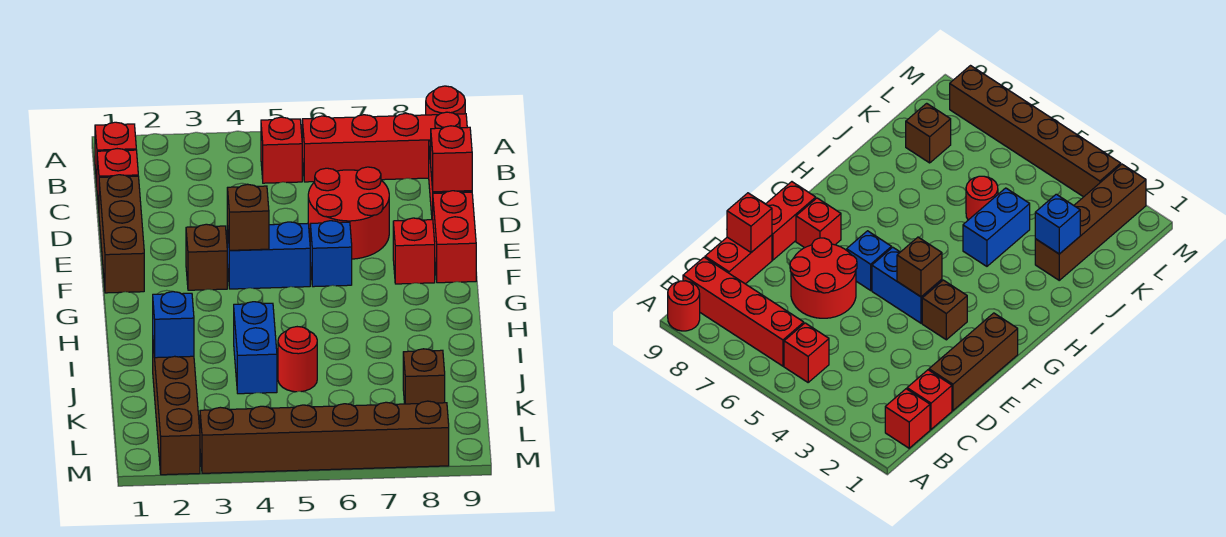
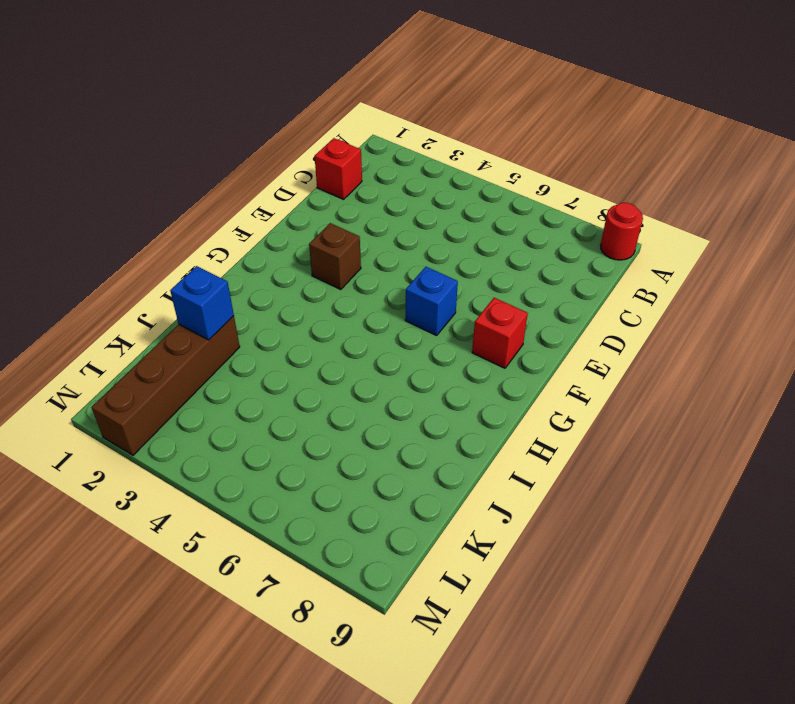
none -> red 1x1 brick [95,122,136,182]
none -> red 1x1 brick [261,117,302,183]
none -> red 1x4 brick [302,112,467,182]

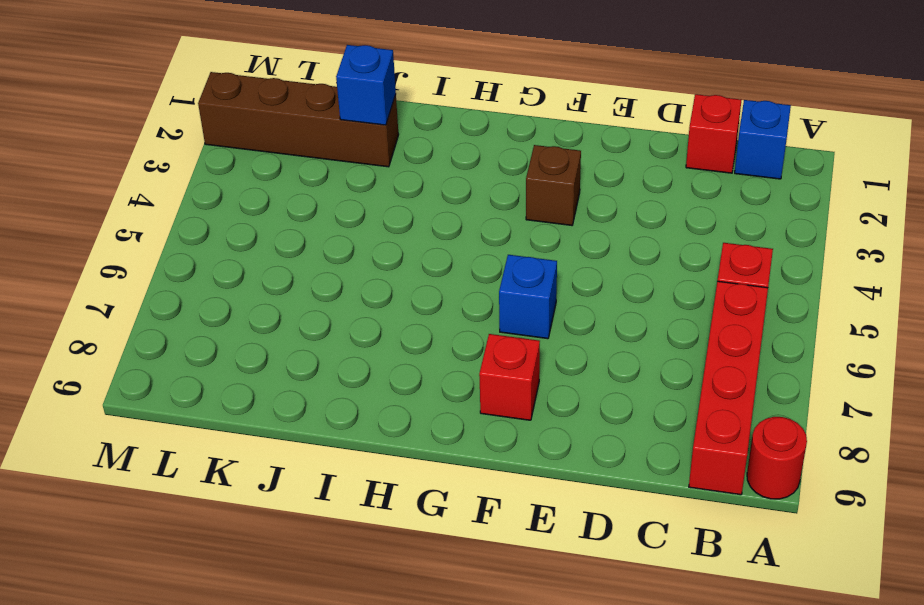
blue 1x1 brick [735,100,791,179] -> red 1x1 brick [95,122,136,182]
none -> red 1x2 brick [705,235,772,284]
none -> brown 1x3 brick [99,175,144,293]
none -> red 2x2 round brick [308,167,389,259]

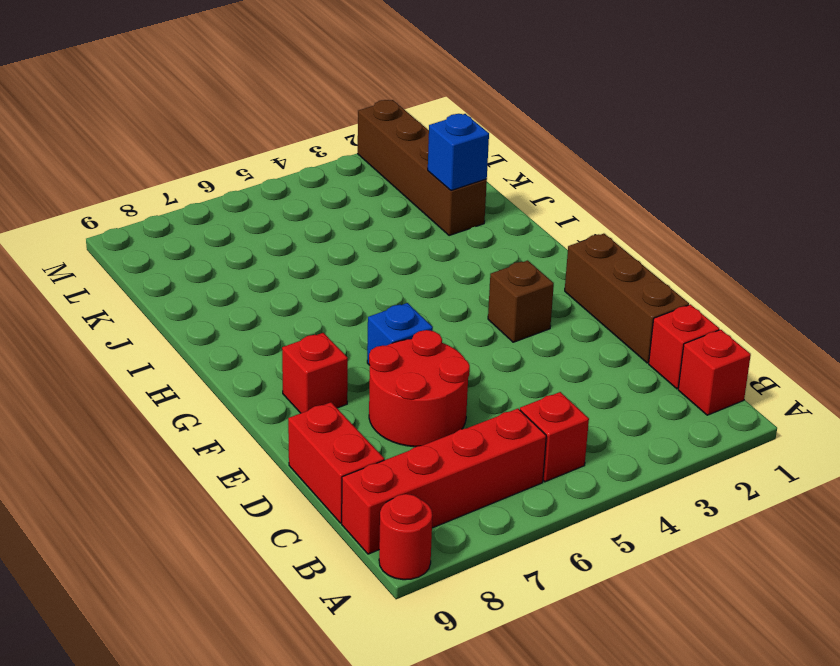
none -> red 1x2 brick [433,191,476,283]
none -> blue 1x2 brick [227,222,310,289]
none -> blue 1x2 brick [234,302,277,394]

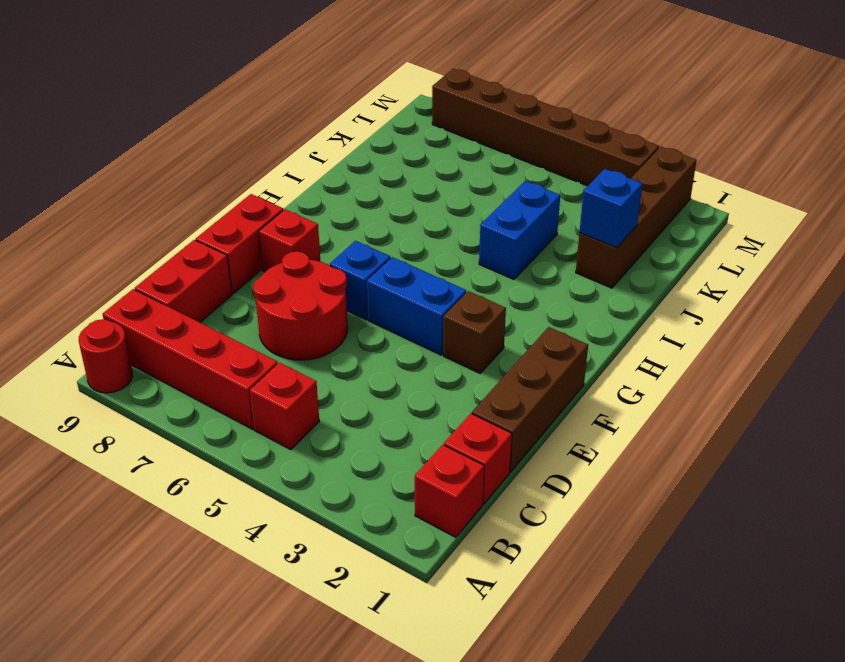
none -> red 1x1 round brick [278,327,317,392]
none -> brown 1x1 brick [403,349,445,404]
none -> red 1x1 brick [431,126,472,192]

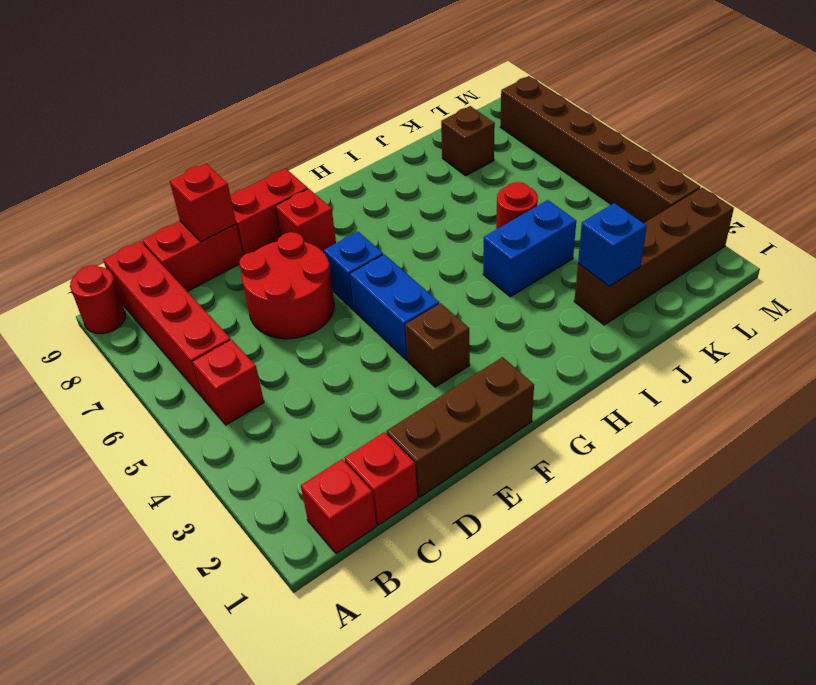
none -> brown 1x1 brick [227,184,269,250]

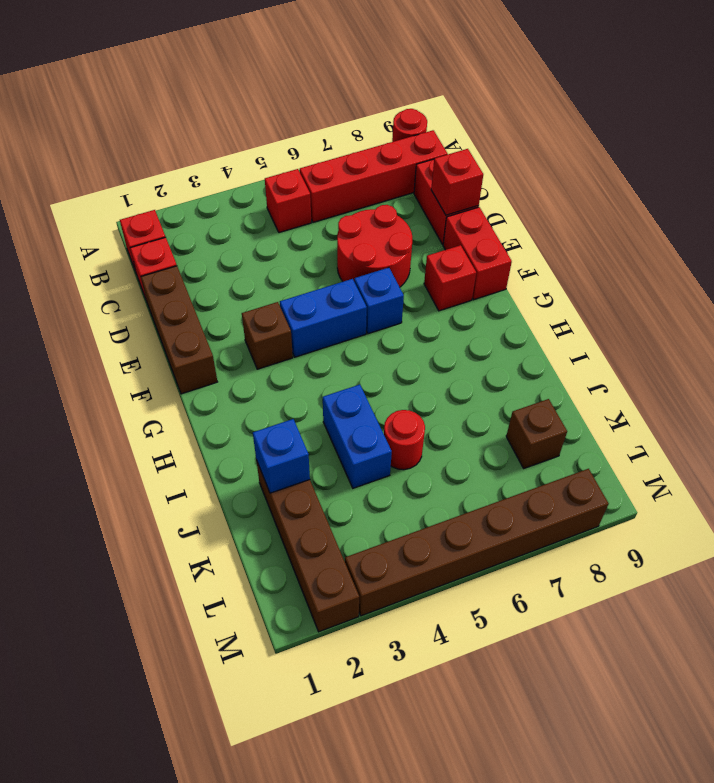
none -> brown 1x1 brick [227,184,269,250]

